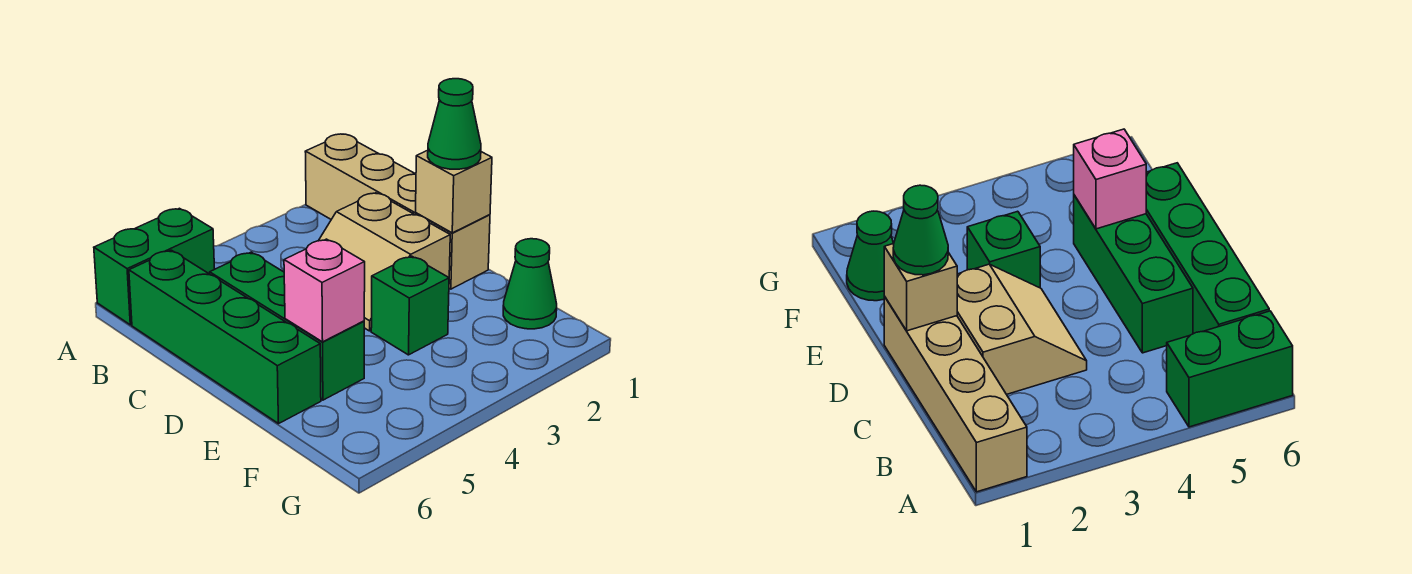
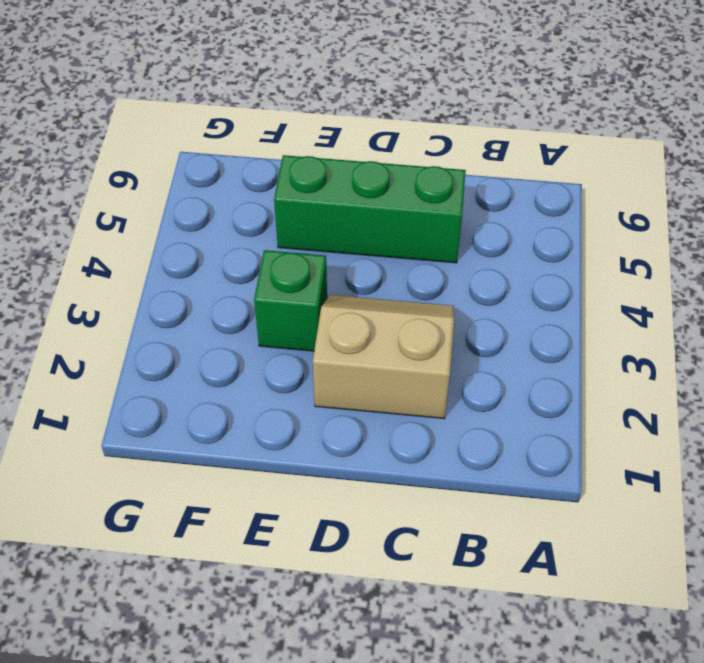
none -> tan 1x4 brick [305,134,490,289]
none -> green 1x2 brick [94,208,215,325]

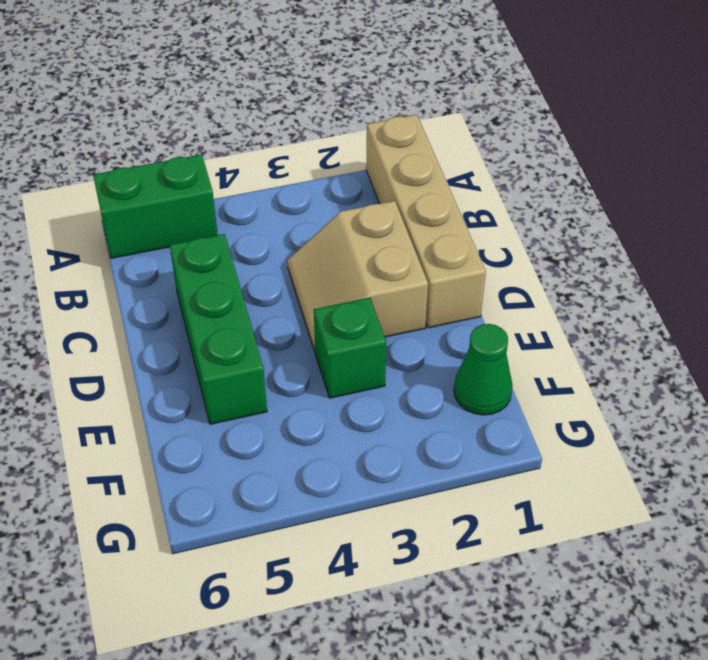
none -> green 1x4 brick [129,250,321,424]
none -> tan 1x1 brick [416,150,492,233]

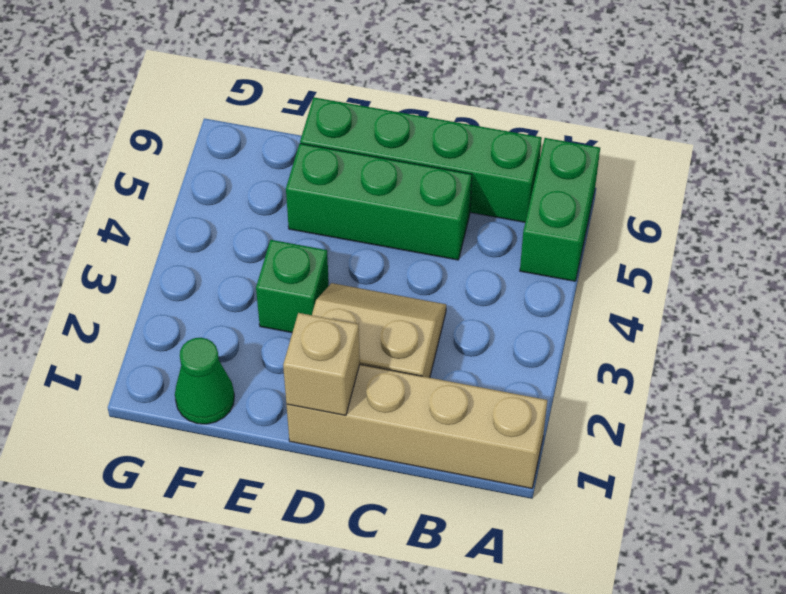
none -> pink 1x1 brick [284,239,365,342]
none -> green 1x1 cone [428,79,481,169]

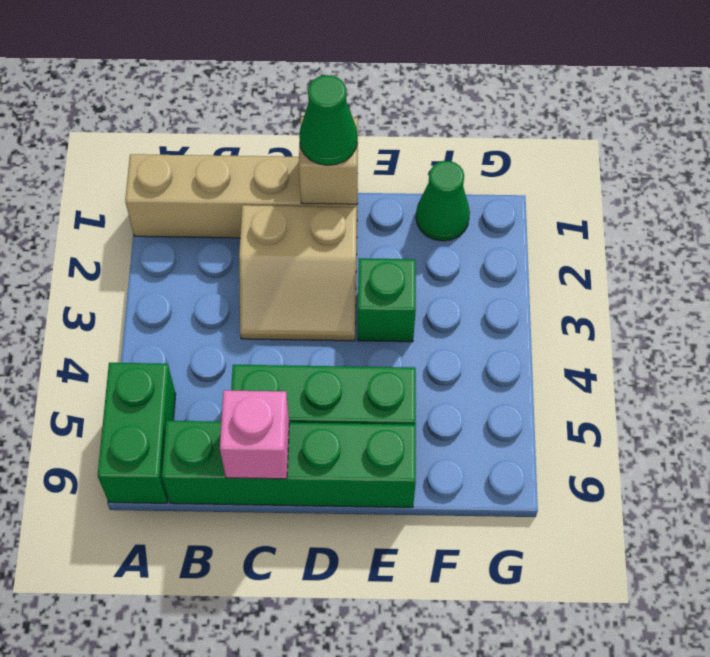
pink 1x1 brick [220,390,289,479] -> pink 1x1 brick moved to [284,239,365,342]

